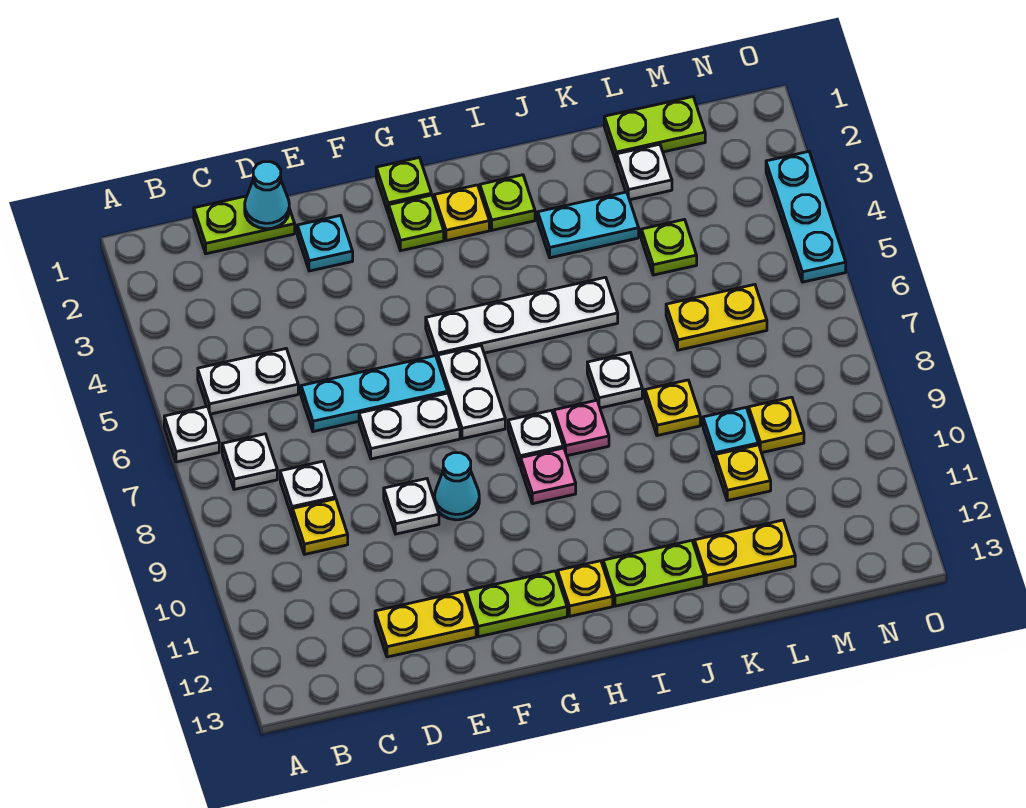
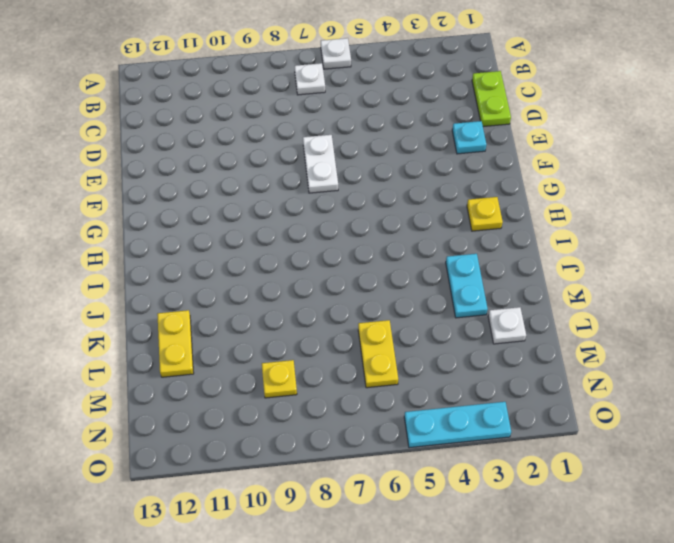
none -> white 1x2 plate [198,349,298,414]
none -> white 1x1 plate [280,461,335,517]
none -> yellow 1x1 plate [293,499,348,554]
none -> cyan 1x3 plate [301,356,448,432]

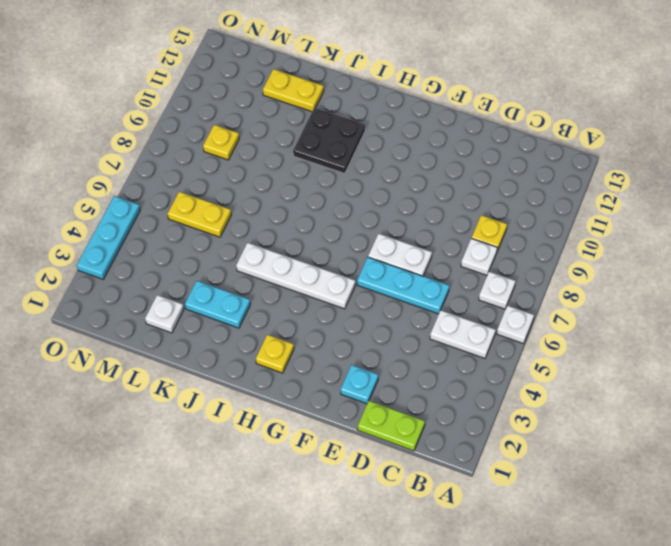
black 2x2 plate [293,108,365,174] -> none
none -> yellow 1x2 plate [375,591,476,657]
none -> white 1x1 plate [384,479,439,534]
none -> cyan 1x1 cone [434,453,479,520]
none -> lime 1x2 plate [466,571,567,637]

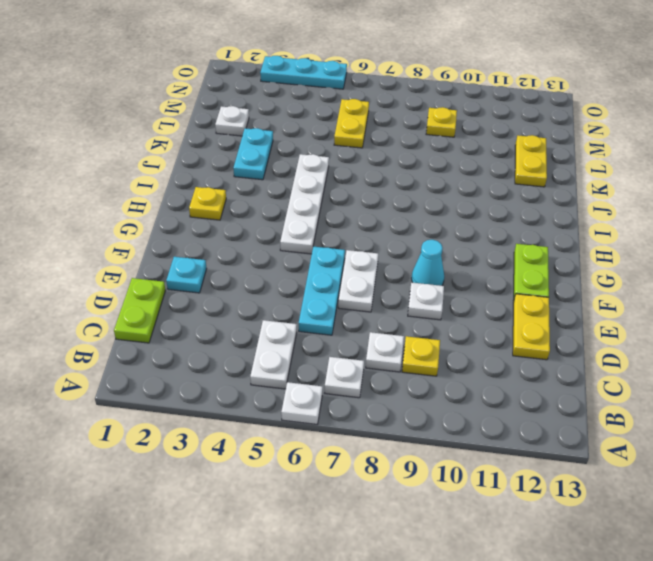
none -> lime 1x1 plate [376,158,431,213]
none -> lime 1x1 plate [389,195,444,251]
none -> white 1x2 plate [438,346,505,439]
none -> white 1x1 plate [508,410,563,466]

